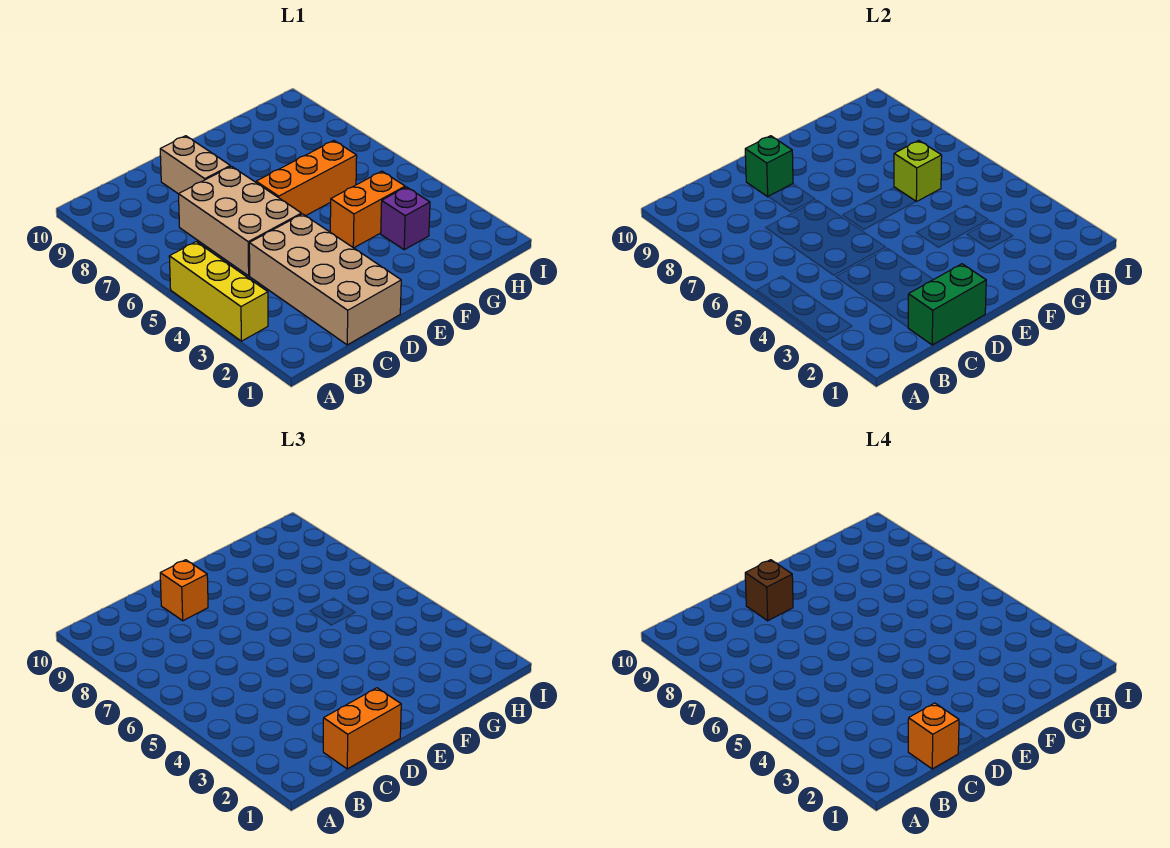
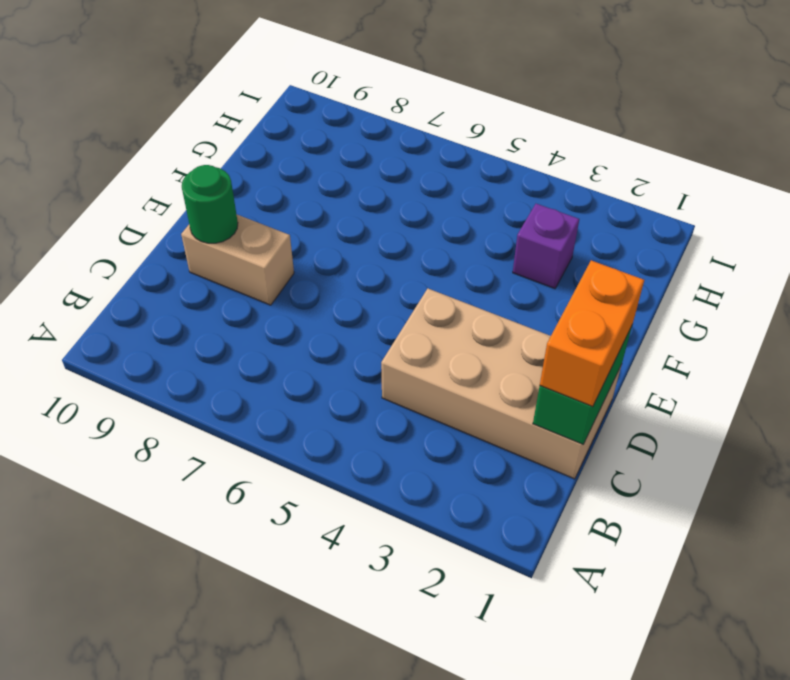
green 1x1 round brick [182,165,238,243] -> green 1x1 brick [745,136,793,197]
none -> yellow 1x3 brick [169,242,268,341]
none -> tan 2x3 brick [179,166,301,276]
none -> orange 1x3 brick [256,141,357,216]

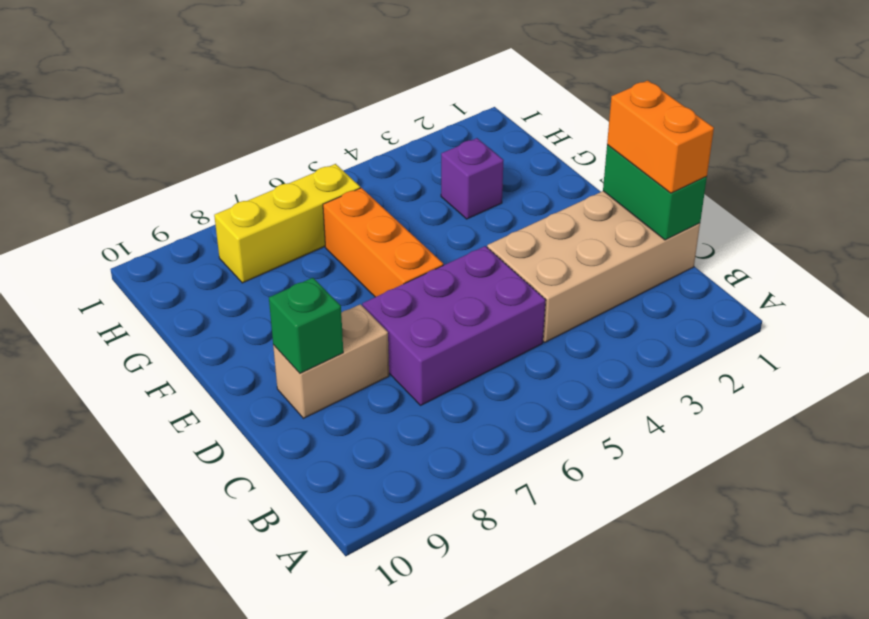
purple 2x3 brick [362,246,545,405] -> tan 2x3 brick [179,166,301,276]
yellow 1x3 brick [214,164,360,283] -> yellow 1x3 brick moved to [169,242,268,341]
none -> orange 1x2 brick [330,171,405,248]
none -> lime 1x1 brick [894,141,942,202]
none -> orange 1x1 brick [160,560,208,621]

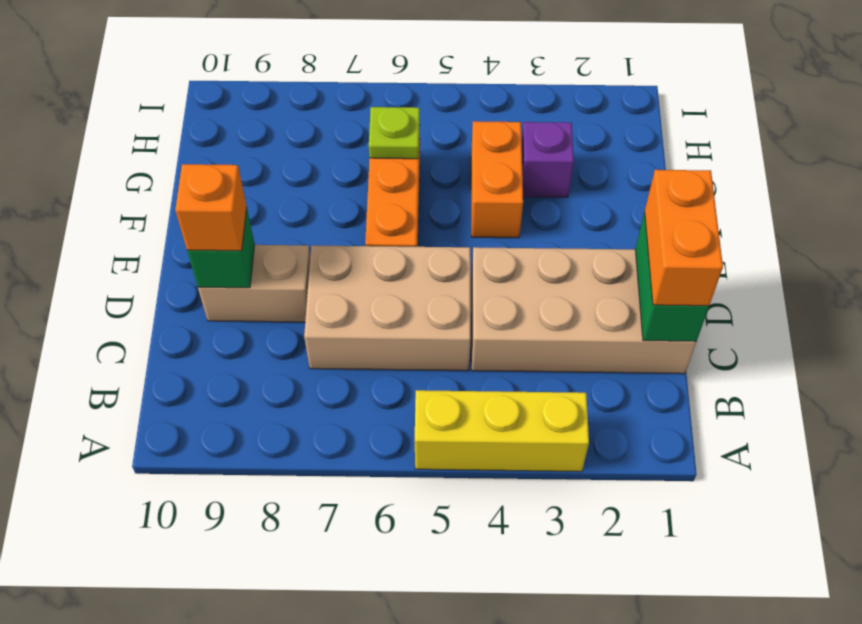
lime 1x1 plate [369,107,420,159] -> lime 1x1 brick [894,141,942,202]
none -> orange 1x1 brick [908,703,959,769]
none -> brown 1x1 brick [745,560,793,621]

